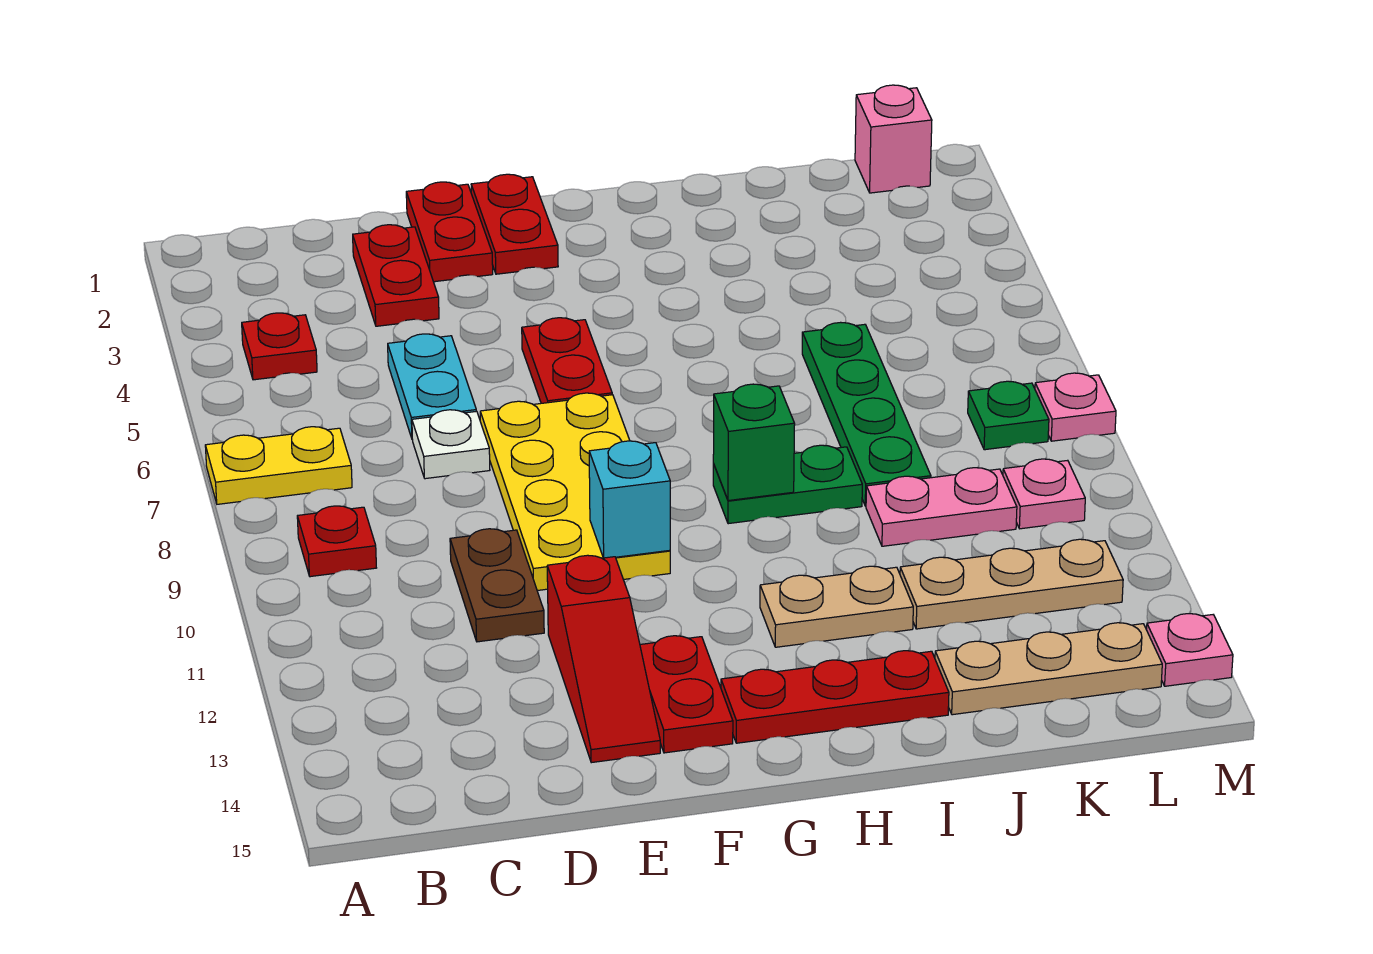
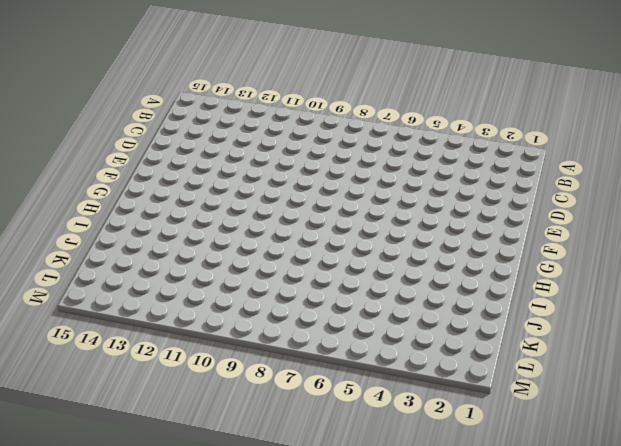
none -> yellow 1x2 plate [205,427,352,504]
none -> red 1x1 plate [242,313,317,380]
none -> red 1x1 plate [297,506,376,577]

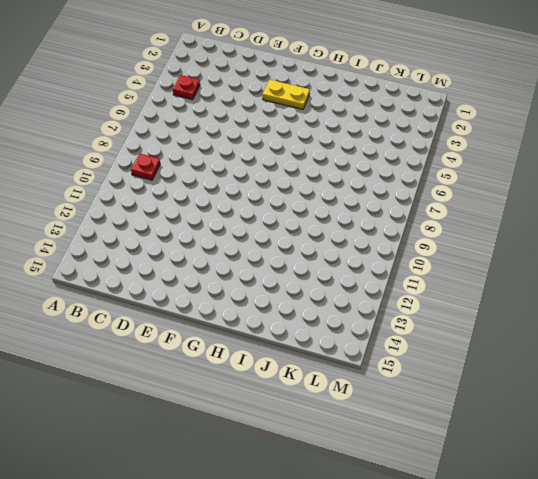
yellow 1x2 plate [263,80,310,109] -> yellow 1x2 plate moved to [205,427,352,504]
none -> red 1x2 plate [353,225,439,326]
none -> cyan 1x2 plate [388,334,476,438]
none -> white 1x1 plate [412,410,490,479]

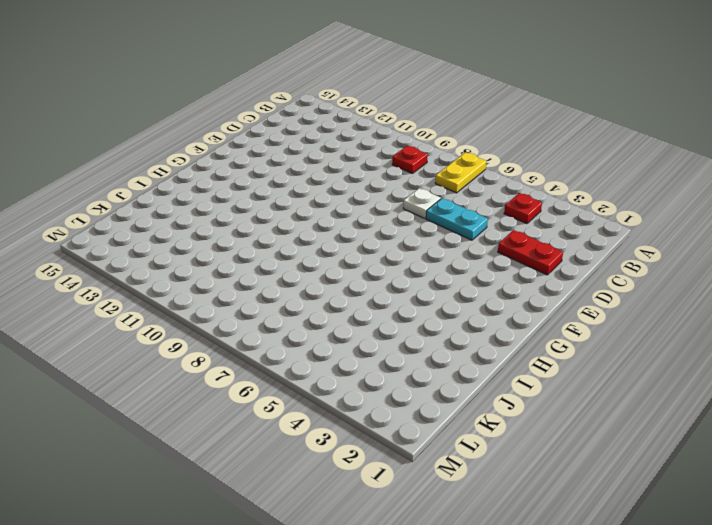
none -> brown 1x2 plate [450,529,544,642]
none -> red 1x2 plate [406,182,493,282]
none -> yellow 2x4 plate [480,393,670,591]

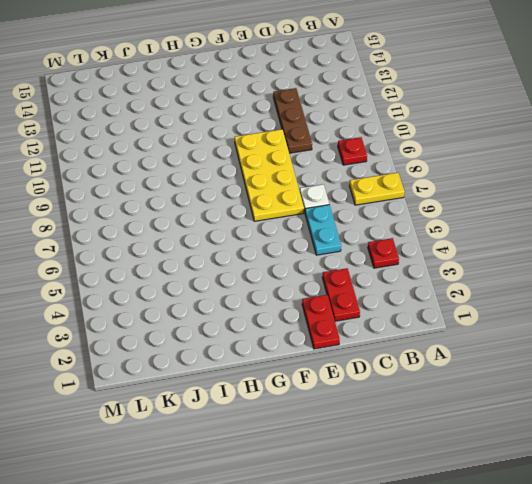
brown 1x3 plate [273,88,312,153] -> brown 1x2 plate [450,529,544,642]
none -> red 1x3 slope [547,555,660,763]
none -> red 1x2 plate [471,174,558,274]
none -> red 1x2 plate [522,318,612,403]

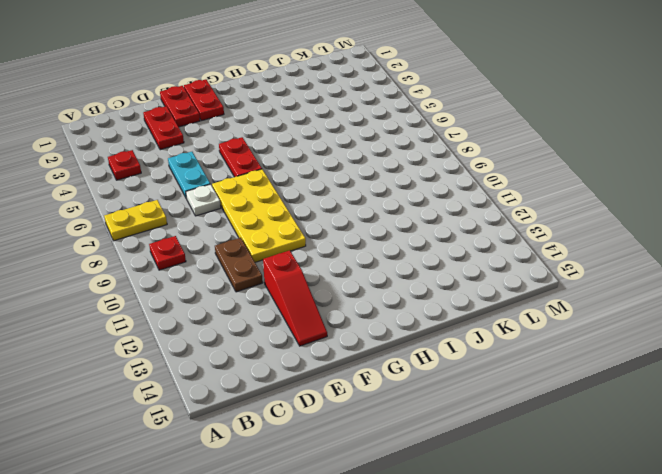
none -> red 1x2 plate [640,636,733,753]
none -> red 1x3 plate [721,651,949,743]
none -> green 1x2 plate [713,445,862,524]

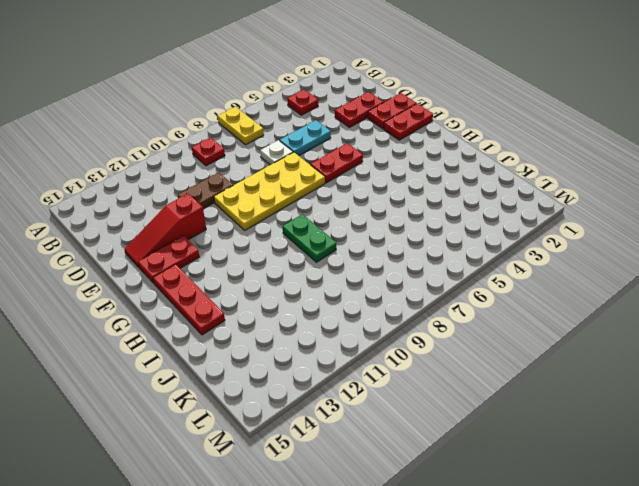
none -> tan 1x2 plate [760,566,913,647]
none -> green 1x4 plate [802,322,931,506]
none -> pink 1x2 plate [866,468,1017,546]

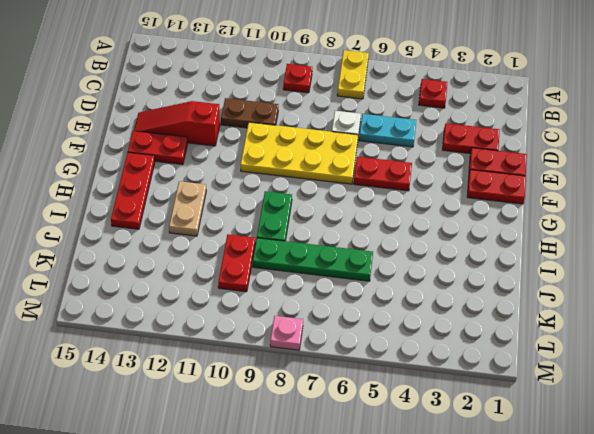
red 1x2 plate [218,234,255,292] -> pink 1x2 plate [866,468,1017,546]
none -> tan 1x3 plate [900,539,1123,629]
none -> tan 1x3 plate [935,623,1162,715]
none -> pink 1x1 brick [855,85,932,193]

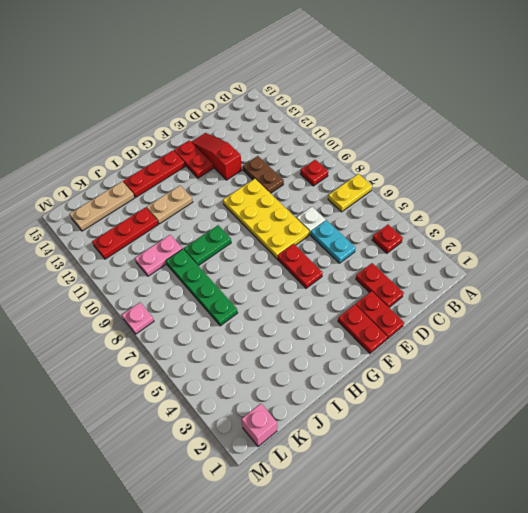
red 1x3 plate [92,207,158,259] -> tan 1x3 plate [900,539,1123,629]
none -> green 1x1 plate [968,381,1049,450]
none -> pink 1x1 plate [1003,459,1085,529]
none -> pink 1x1 plate [1147,614,1233,686]

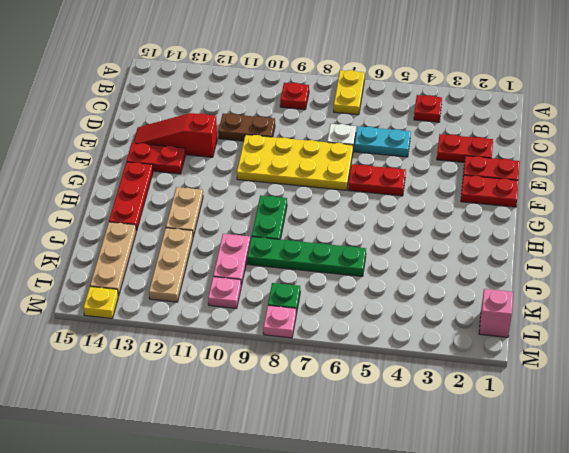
yellow 1x1 plate [83,287,118,318] -> pink 1x1 plate [1147,614,1233,686]
none -> cyan 1x1 brick [589,441,670,558]
none -> green 1x1 brick [713,384,795,501]

